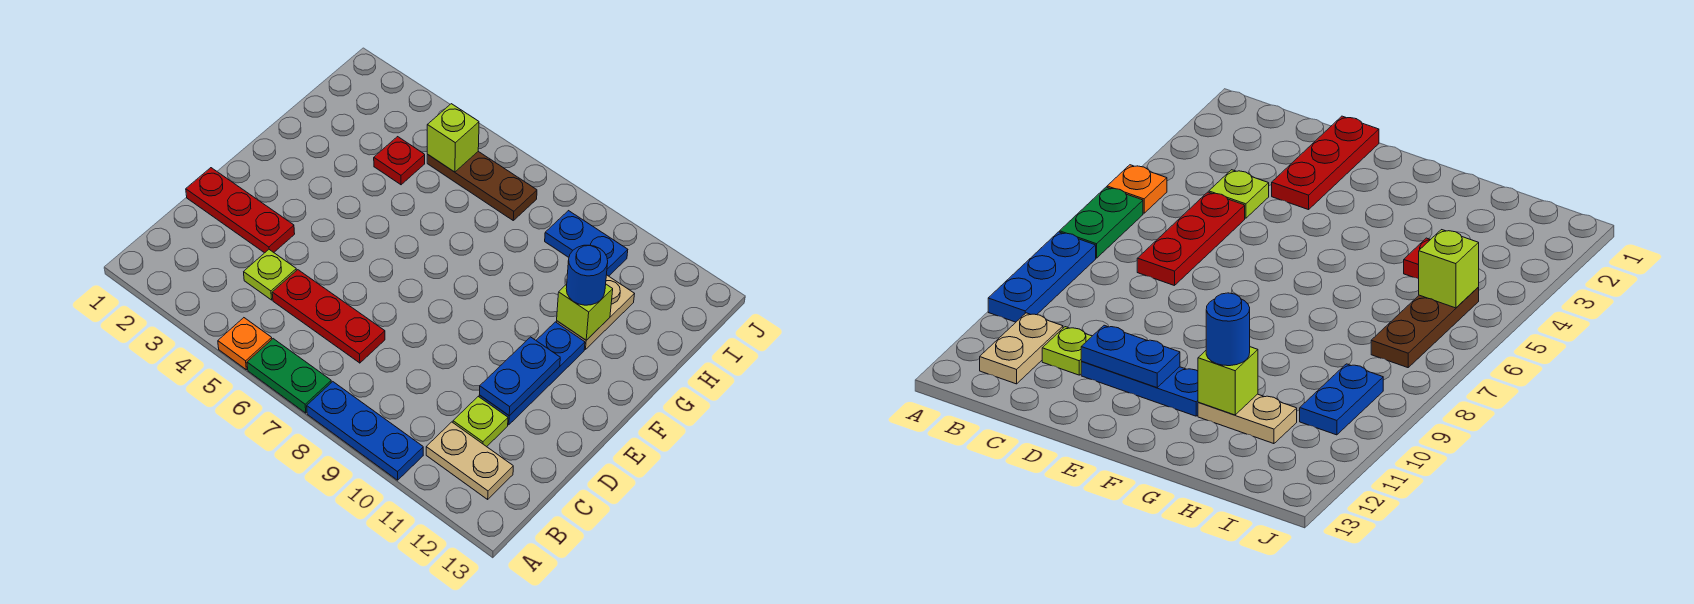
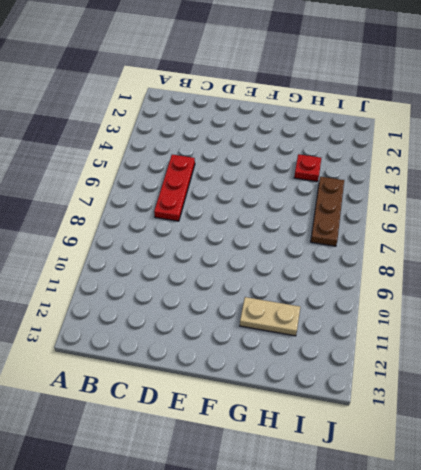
none -> orange 1x1 plate [218,318,272,370]
none -> green 1x2 plate [247,339,331,413]
none -> blue 1x3 plate [307,382,423,480]

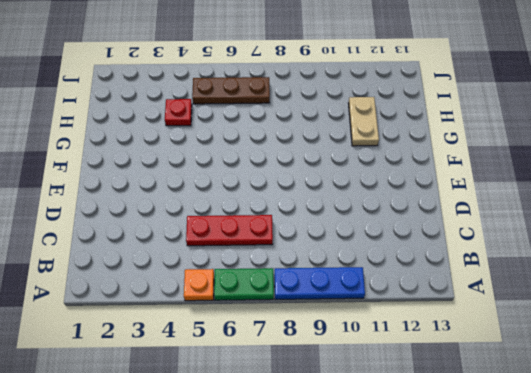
none -> tan 1x2 plate [426,422,513,499]
none -> lime 1x1 plate [244,250,297,300]
none -> lime 1x1 plate [453,397,508,447]

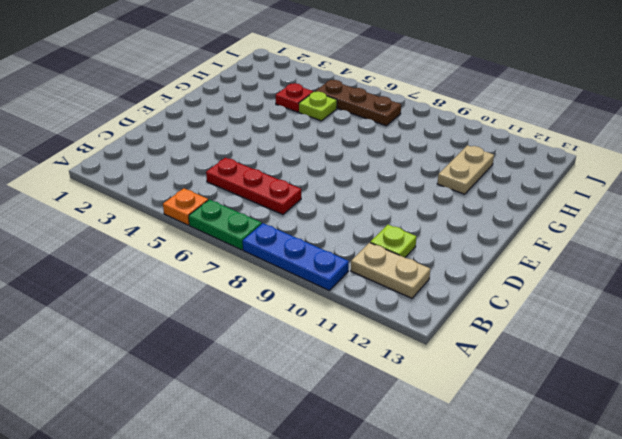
lime 1x1 plate [299,92,337,121] -> lime 1x1 plate moved to [244,250,297,300]
none -> red 1x3 plate [186,168,295,253]
none -> blue 1x3 plate [479,322,585,425]
none -> blue 1x2 plate [545,211,628,276]

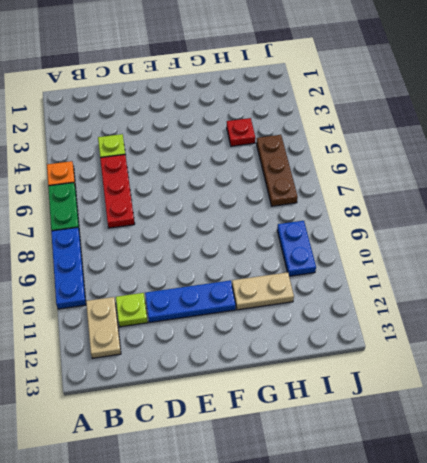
none -> red 1x3 plate [186,168,295,253]
none -> blue 1x2 plate [480,337,560,416]
none -> lime 1x1 brick [557,284,613,340]

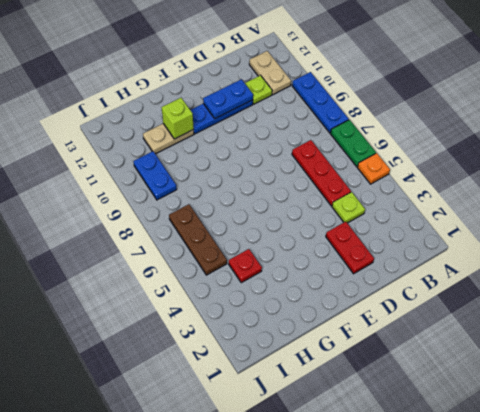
red 1x2 plate [326,222,374,274] -> red 1x3 plate [186,168,295,253]
none -> lime 1x1 brick [427,104,479,172]
none -> blue 1x1 round brick [566,245,608,305]

